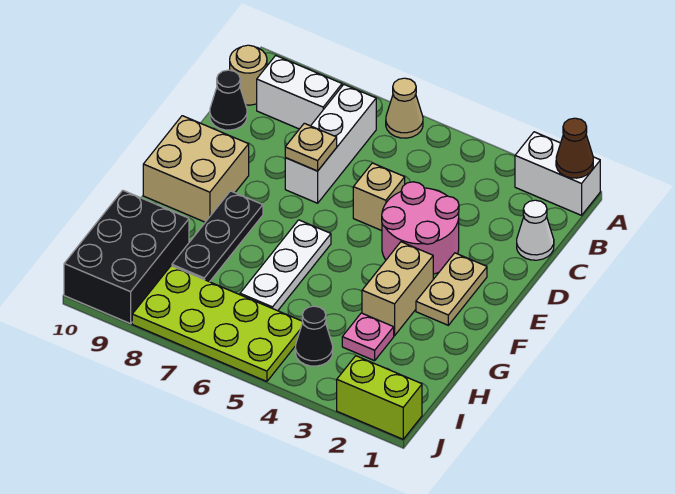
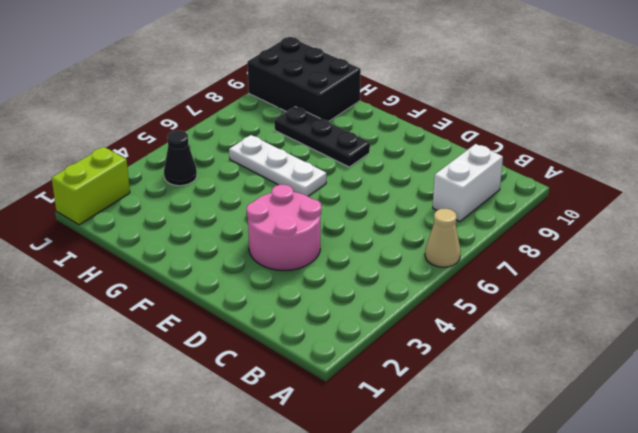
none -> white 1x2 brick [515,132,600,215]
none -> white 1x3 brick [285,85,376,203]
none -> tan 1x1 round brick [230,45,267,105]

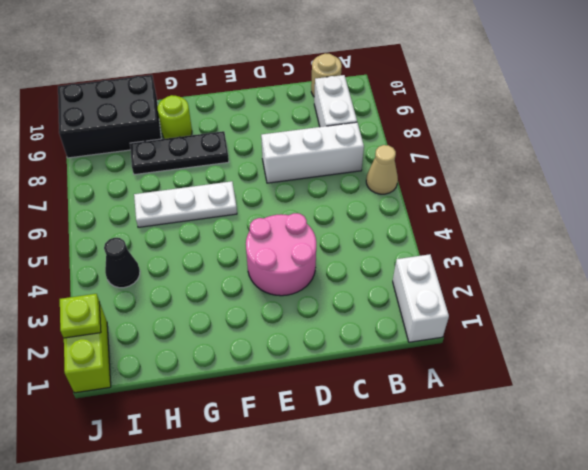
lime 1x1 round brick [158,95,192,139] -> none
lime 1x1 plate [60,294,101,338] -> none
none -> white 1x1 cone [517,200,554,260]
none -> black 1x1 cone [210,70,247,130]
none -> tan 1x1 brick [353,163,405,231]

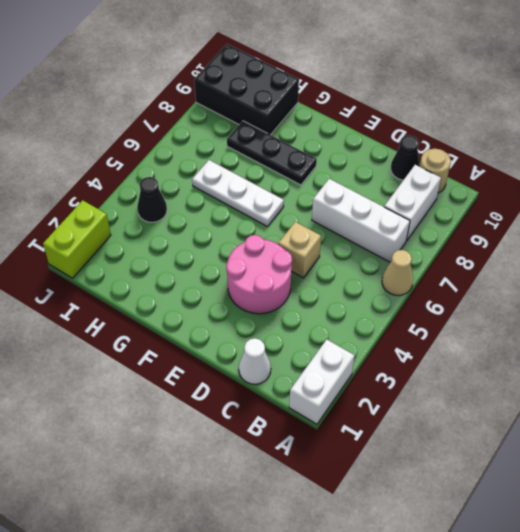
none -> tan 1x2 plate [416,253,487,325]
none -> tan 2x2 brick [143,116,249,222]
none -> tan 1x2 brick [362,242,433,336]

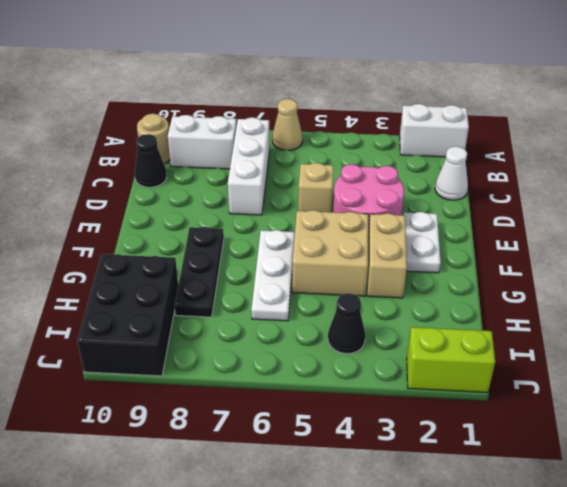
white 1x2 plate [403,212,441,273] -> tan 1x2 plate [416,253,487,325]
tan 2x2 brick [292,210,368,296] -> tan 2x2 brick moved to [143,116,249,222]
none -> pink 1x1 plate [342,313,394,361]
none -> lime 2x4 plate [132,266,303,381]
none -> brown 1x1 cone [556,118,593,178]

